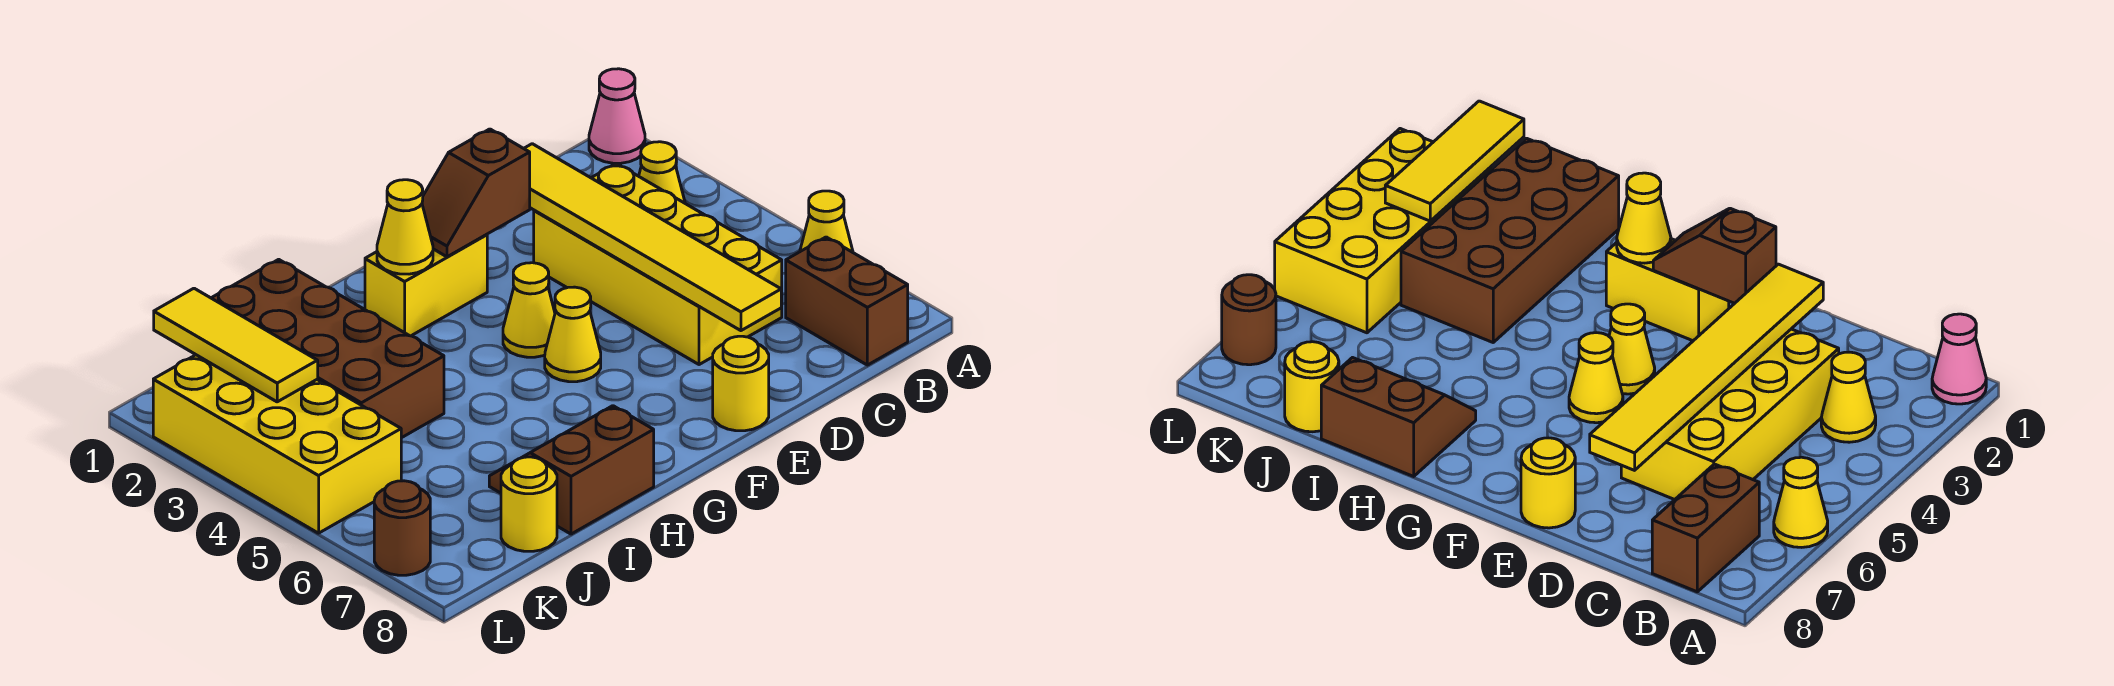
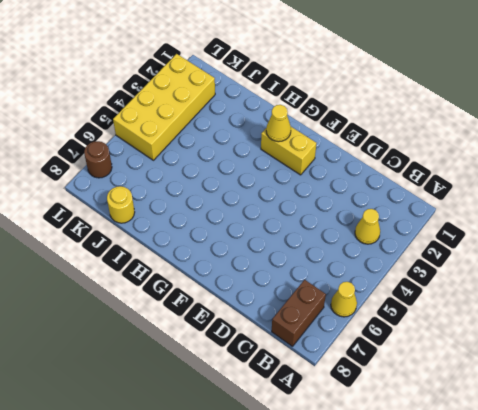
none -> pink 1x1 cone [589,69,645,163]
none -> yellow 2x4 brick [534,163,782,365]
none -> yellow 1x1 round brick [713,336,769,431]

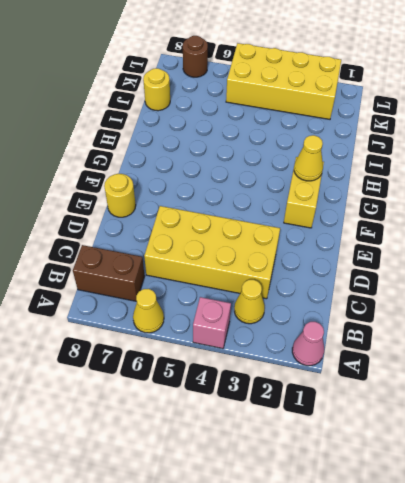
pink 1x1 brick [193,297,231,349] -> none
none -> yellow 1x1 cone [503,263,555,357]
none -> yellow 1x1 cone [545,287,601,382]
none -> brown 2x2 slope [489,406,654,534]

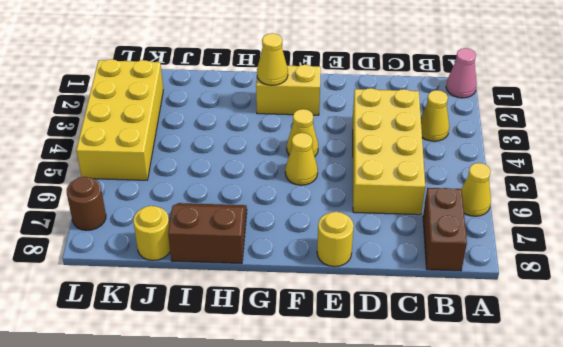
none -> brown 2x4 brick [212,259,444,438]
none -> yellow 1x6 tile [524,144,781,331]
none -> brown 1x2 slope [422,129,530,257]

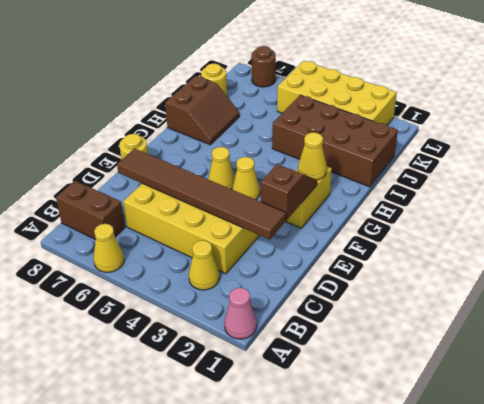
brown 1x6 tile [117,148,286,240] -> yellow 1x6 tile [524,144,781,331]
none -> yellow 1x3 tile [154,288,318,402]

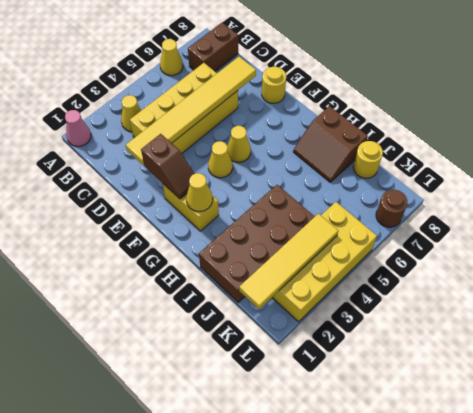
yellow 1x4 tile [239,214,338,309] -> yellow 1x3 tile [154,288,318,402]

